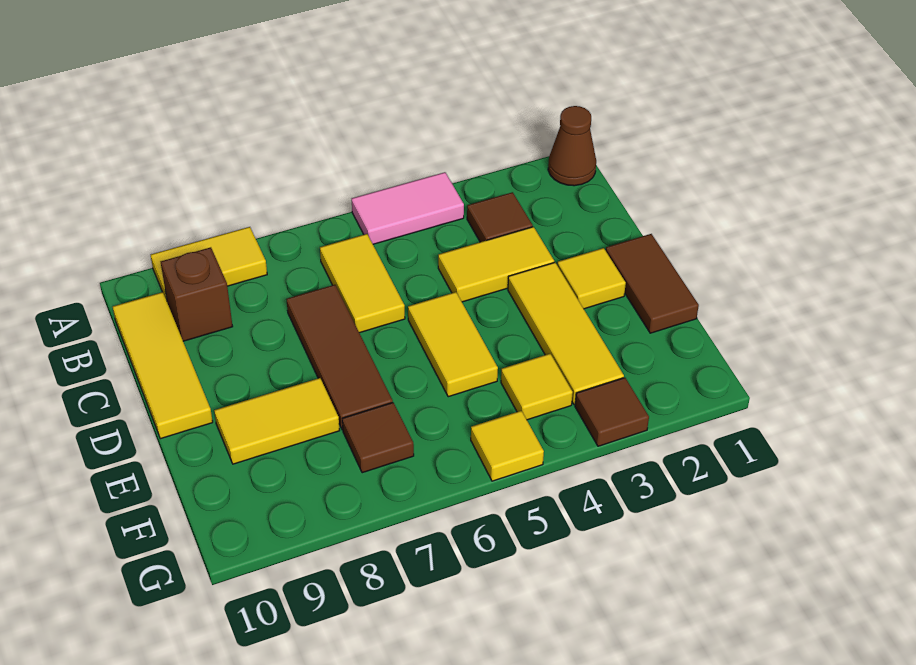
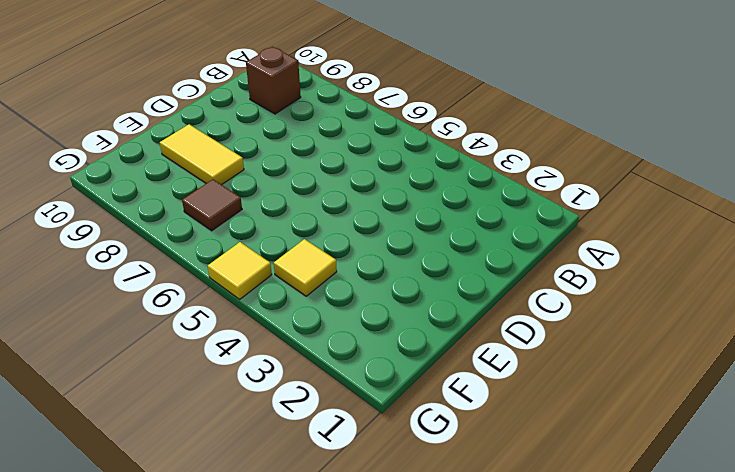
none -> brown 1x1 cone [548,106,596,186]
none -> pink 1x2 tile [352,172,464,244]
none -> yellow 1x2 tile [151,227,267,300]

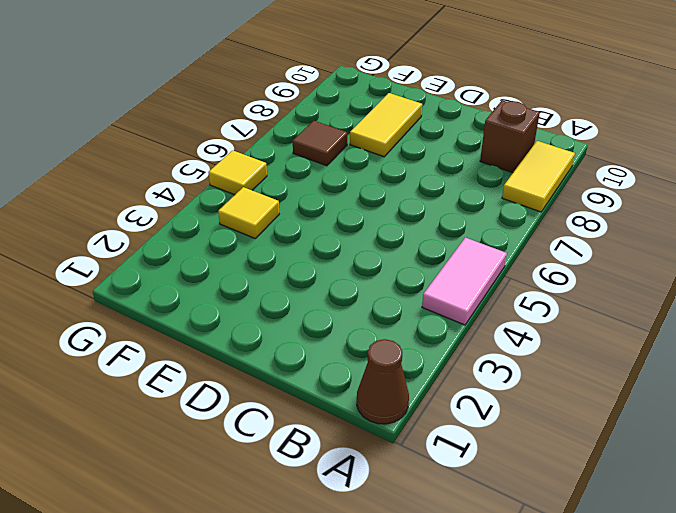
none -> brown 1x1 tile [467,192,533,242]
none -> yellow 1x2 tile [320,234,405,333]
none -> yellow 1x3 tile [113,292,213,439]

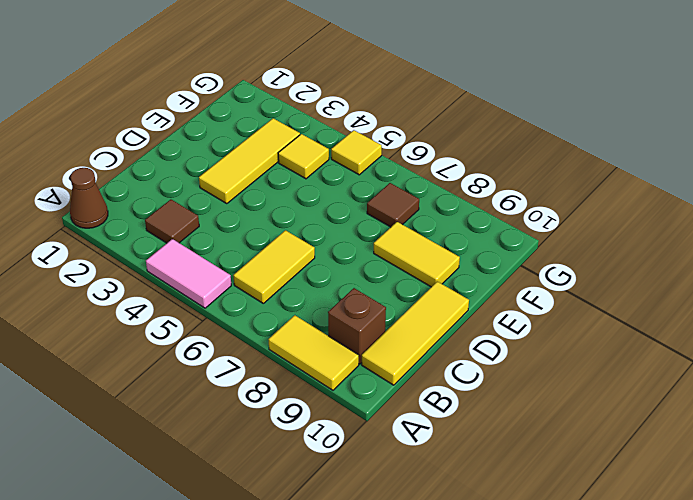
none -> yellow 1x2 tile [438,227,554,302]
none -> brown 1x3 tile [286,285,393,430]
none -> brown 1x2 tile [606,234,699,333]

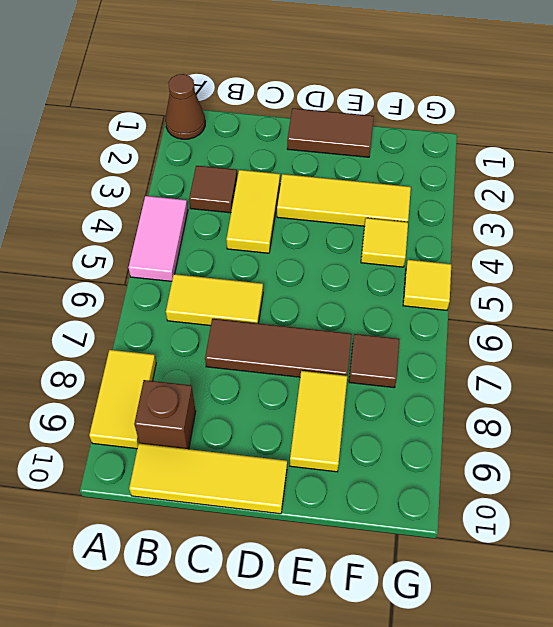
none -> yellow 1x1 tile [557,248,626,309]
none -> yellow 1x2 tile [408,292,498,397]
none -> brown 1x1 tile [575,378,649,446]

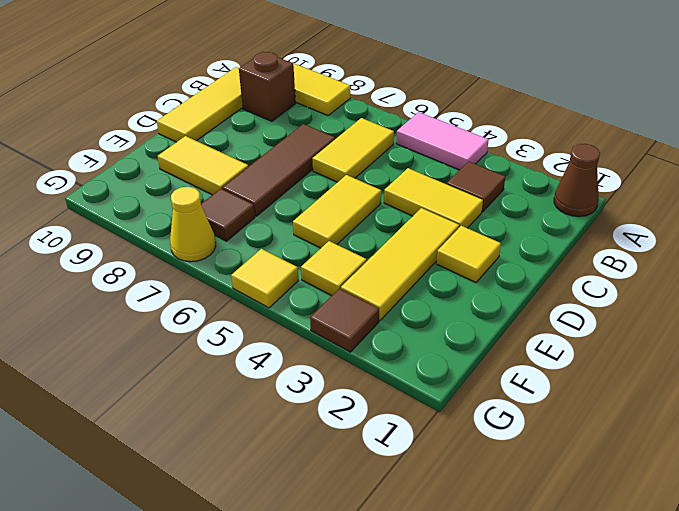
yellow 1x1 cone [170,187,216,262] -> none
none -> brown 1x2 tile [606,234,699,333]

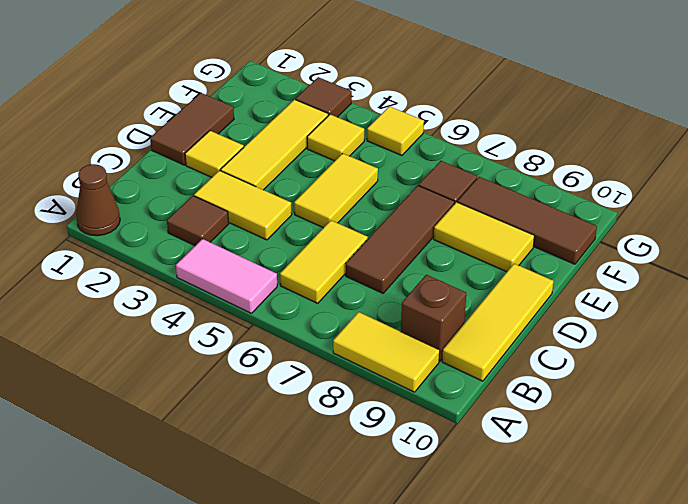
brown 1x3 tile [458,177,597,264] -> none

